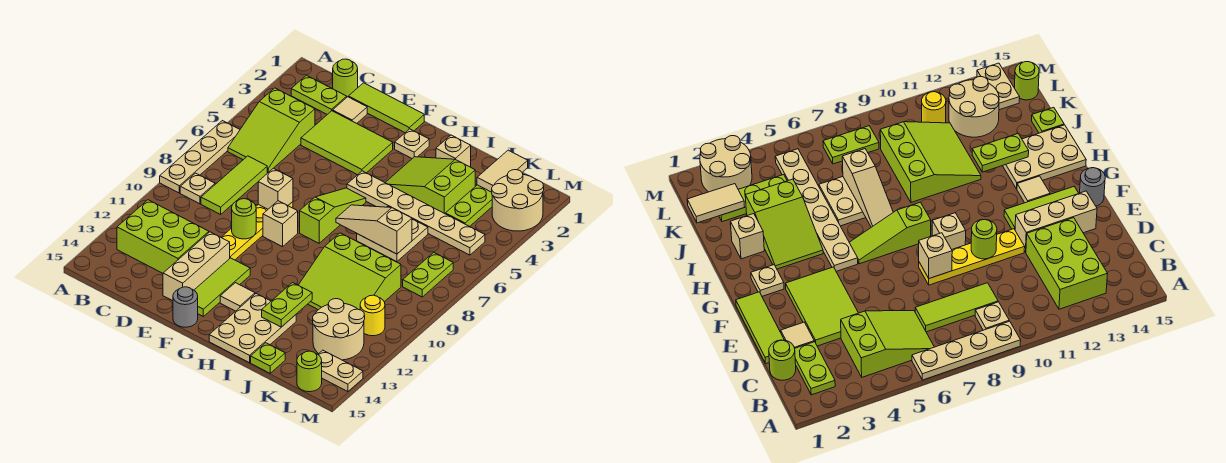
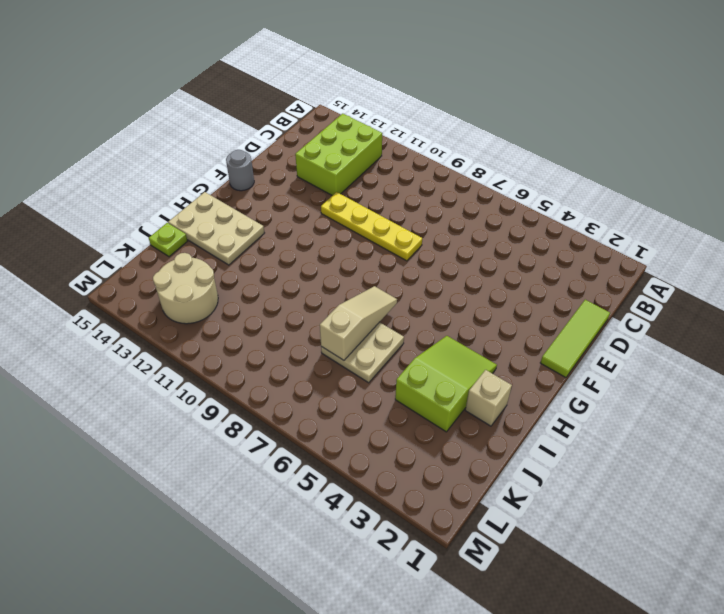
none -> tan 1x4 plate [160,121,240,193]
none -> lime 1x2 plate [291,75,347,114]
none -> lime 2x3 slope [228,88,315,172]
none -> tan 1x1 plate [180,173,215,204]

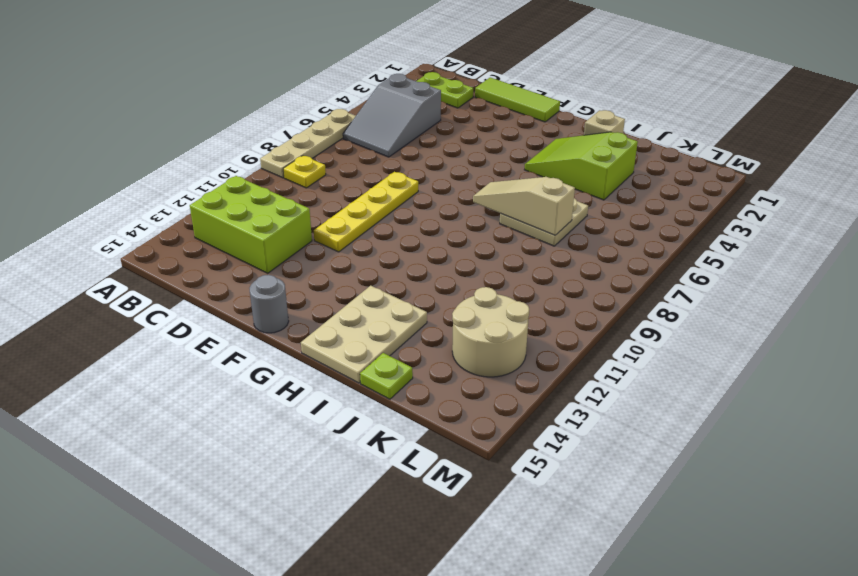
grey 2x3 slope [343,74,441,157] -> lime 2x3 slope [228,88,315,172]
yellow 1x1 plate [283,156,326,188] -> tan 1x1 plate [180,173,215,204]
none -> lime 1x1 round brick [333,59,358,97]
none -> lime 1x3 tile [201,156,267,214]
none -> tan 1x1 tile [333,97,367,123]
none -> lime 2x3 tile [301,111,393,175]

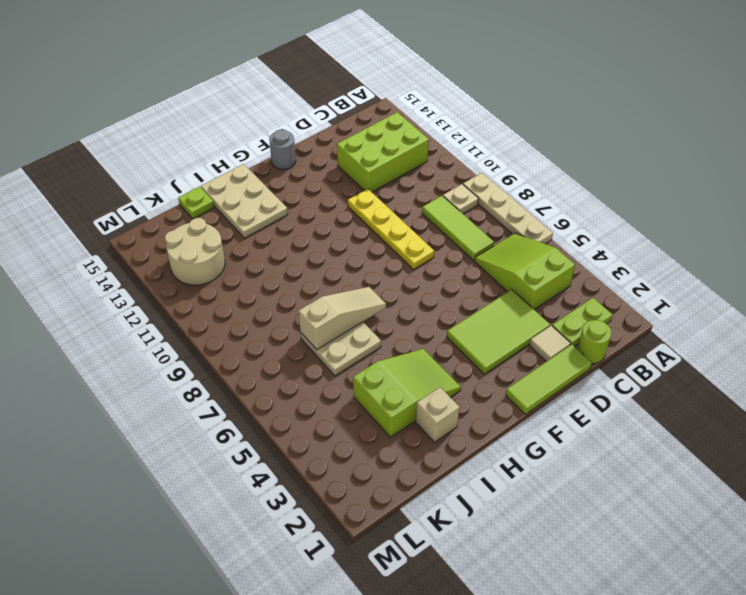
none -> tan 1x3 brick [163,232,230,301]
none -> tan 1x1 brick [263,201,298,247]
none -> lime 1x3 tile [194,258,250,316]
none -> tan 1x1 plate [395,129,429,158]

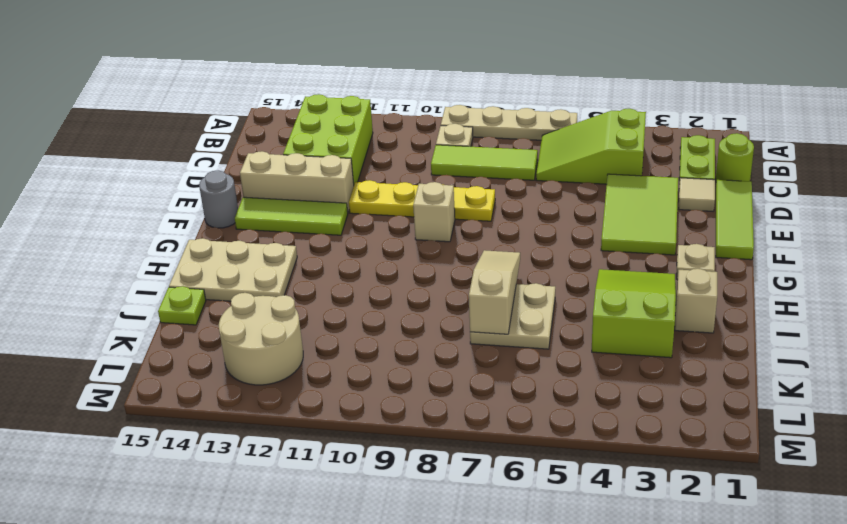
none -> tan 1x6 plate [347,171,485,255]
none -> lime 1x3 slope [300,188,366,243]
none -> tan 1x1 tile [220,283,255,311]
none -> lime 3x3 slope [299,233,401,310]

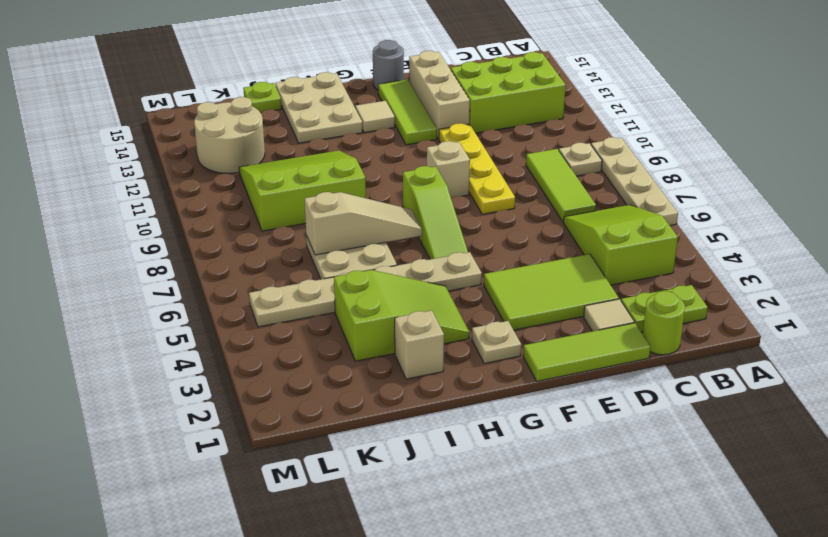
none -> lime 1x3 plate [445,185,492,227]
none -> tan 2x2 round brick [492,170,544,231]
none -> lime 1x2 plate [403,252,453,297]
none -> yellow 1x1 round brick [360,295,385,336]

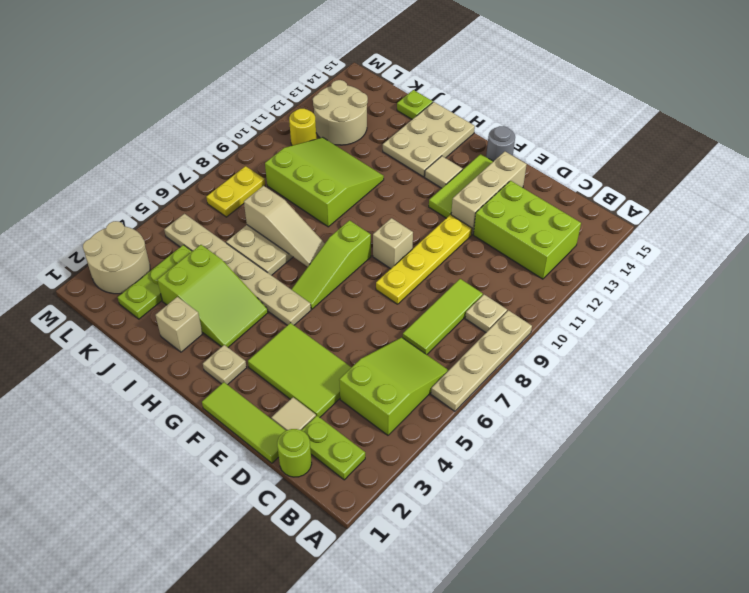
yellow 1x2 plate [206,166,265,217] -> lime 1x2 plate [403,252,453,297]
none -> tan 1x2 plate [318,350,363,392]
none -> lime 1x1 round brick [297,351,322,392]
none -> tan 1x1 brick [258,168,293,209]
none -> lime 1x1 round brick [232,199,256,239]

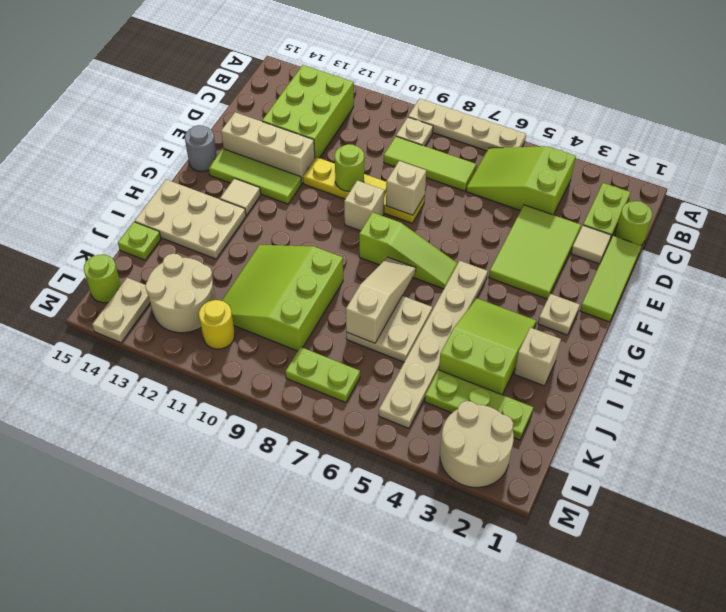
none -> lime 1x2 plate [262,283,312,327]
none -> tan 1x2 tile [477,150,528,192]

